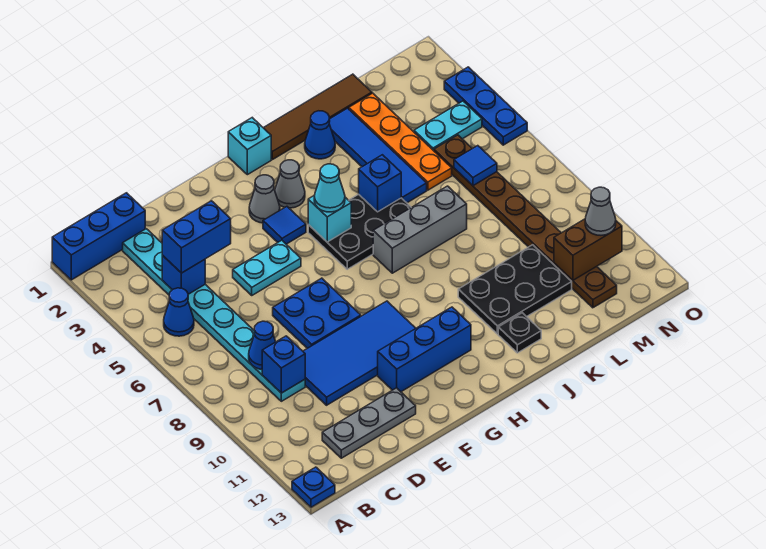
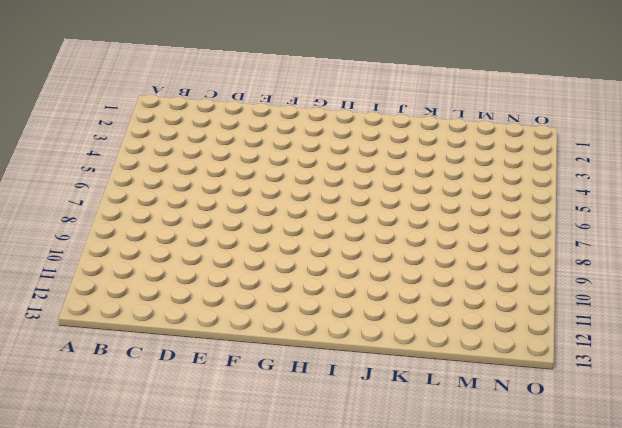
none -> blue 1x3 brick [52,193,145,280]
none -> blue 1x1 plate [292,467,335,507]
none -> blue 1x1 cone [164,288,194,336]
none -> cyan 1x8 plate [123,229,305,401]

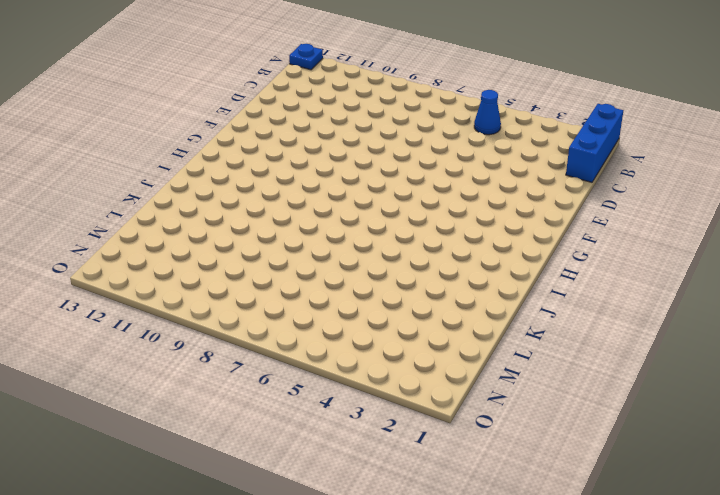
none -> cyan 1x8 plate [123,229,305,401]
none -> grey 1x3 plate [322,388,416,458]
none -> blue 2x4 tile [303,301,416,405]
none -> cyan 1x2 plate [233,240,301,295]

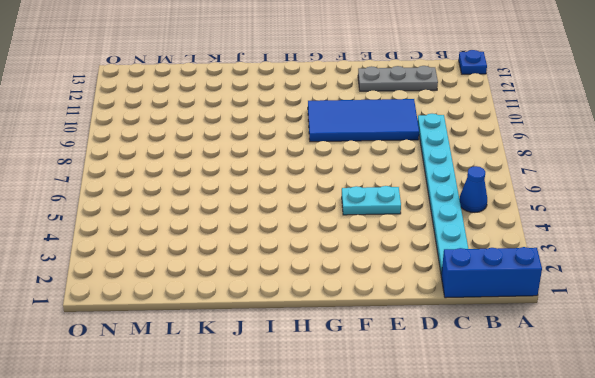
none -> blue 2x2 plate [273,278,361,348]
none -> blue 1x3 brick [378,307,471,392]
none -> grey 1x1 cone [249,175,280,223]
none -> blue 1x1 tile [263,207,306,244]

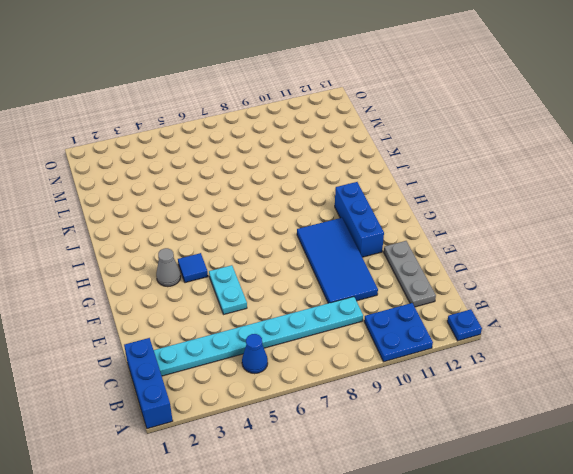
blue 2x2 plate [364,303,433,362] -> blue 2x2 plate moved to [273,278,361,348]
none -> cyan 1x1 brick [228,118,271,175]
none -> grey 1x1 cone [275,160,305,208]
none -> black 2x3 plate [308,194,411,269]
none -> brown 1x4 tile [264,74,372,160]

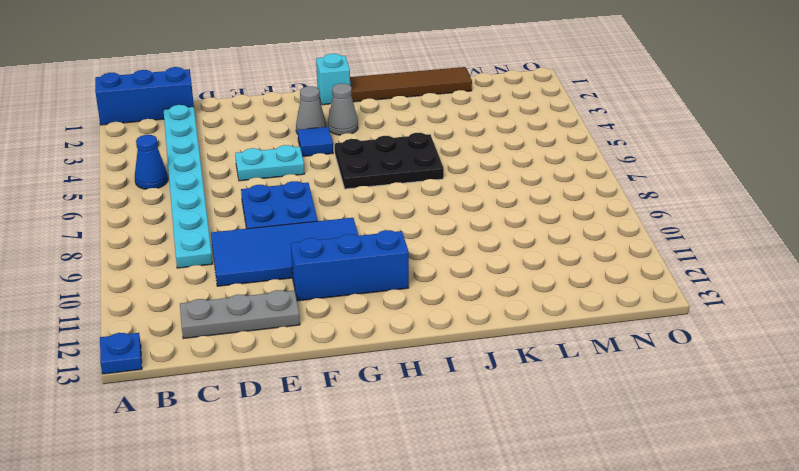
none -> grey 1x3 brick [373,186,467,273]
none -> blue 1x1 cone [305,111,335,159]
none -> black 2x3 plate [458,245,572,334]
none -> black 1x1 plate [498,313,541,353]

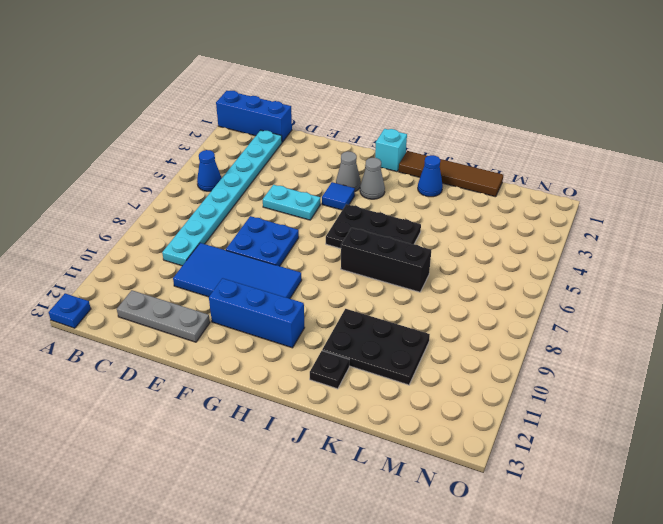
black 1x3 brick [341,228,431,292] -> grey 1x3 brick [373,186,467,273]
none -> blue 1x4 tile [329,108,427,203]
none -> orange 1x4 plate [349,93,452,190]
none -> cyan 1x2 plate [414,101,482,151]
none -> brown 1x8 plate [434,135,617,308]

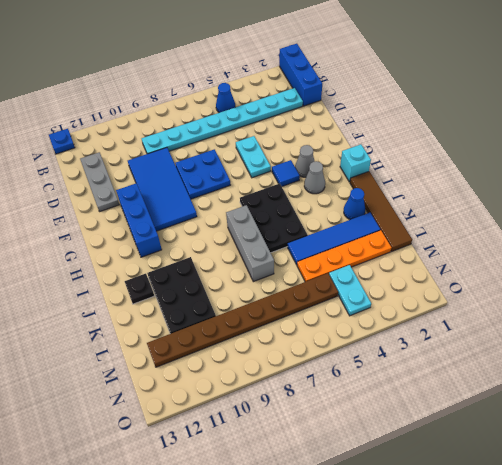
none -> blue 1x3 plate [444,67,527,145]
none -> blue 1x1 brick [162,256,205,294]
none -> blue 1x1 cone [249,321,276,369]
none -> blue 1x1 brick [262,336,305,393]

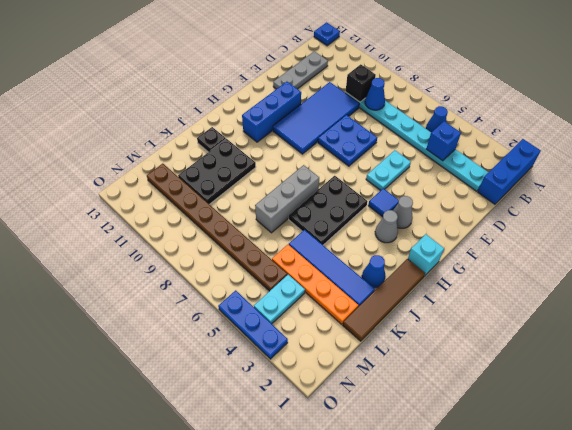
black 1x1 brick [346,64,376,102] -> blue 1x1 brick [262,336,305,393]
none -> cyan 1x1 brick [308,195,351,242]
none -> blue 1x1 brick [359,155,401,212]
none -> blue 1x1 tile [454,146,497,186]
none -> brown 1x2 brick [554,219,622,280]

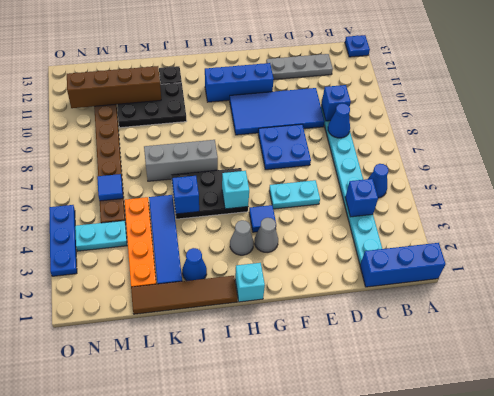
brown 1x4 brick [67,66,161,108] -> brown 1x2 brick [554,219,622,280]
none -> blue 1x2 brick [162,201,231,273]
none -> cyan 1x1 cone [314,164,345,212]
none -> grey 1x1 cone [585,187,616,235]

